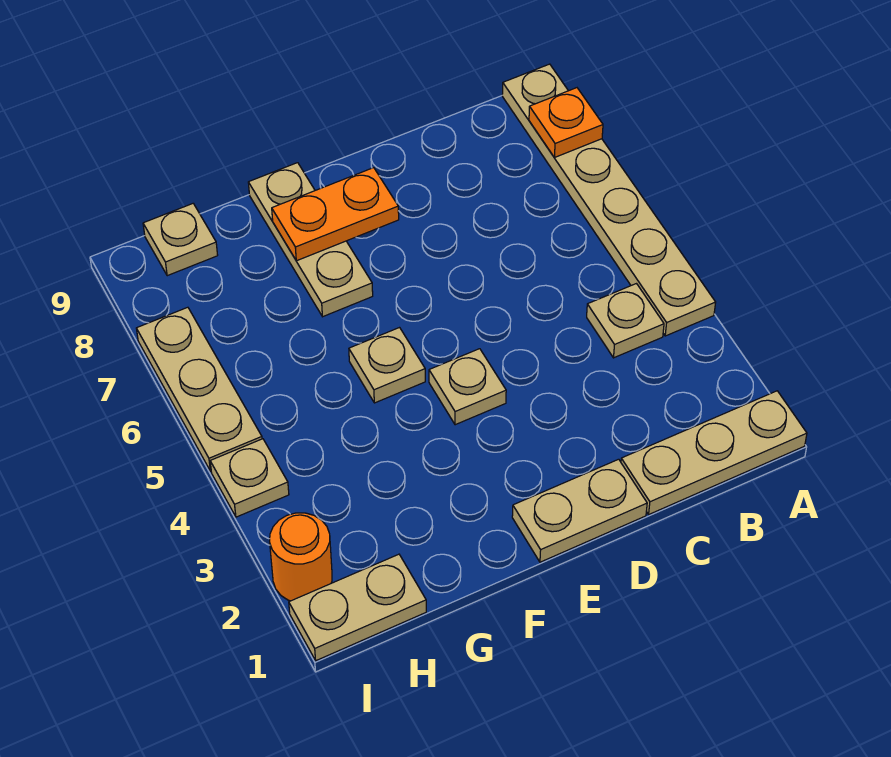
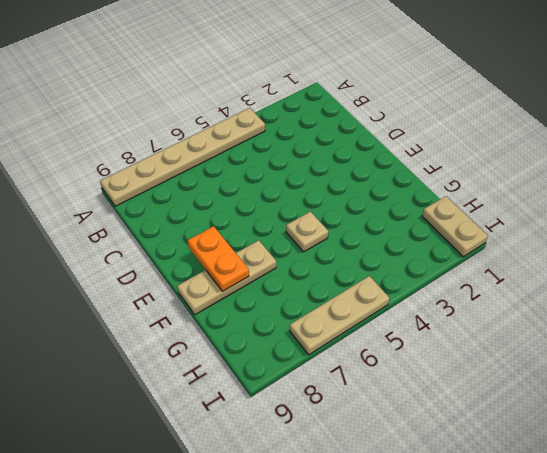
none -> tan 1x3 plate [621,391,807,514]
none -> tan 1x1 plate [587,284,664,358]
none -> tan 1x2 plate [512,459,647,562]

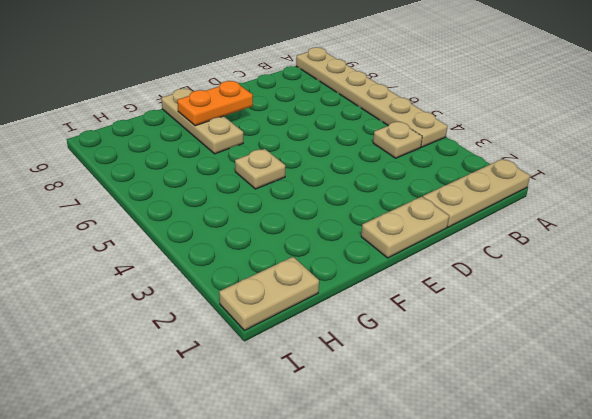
none -> tan 1x1 plate [429,349,506,425]
none -> tan 1x1 plate [143,204,218,276]
none -> orange 1x1 round brick [270,513,332,601]

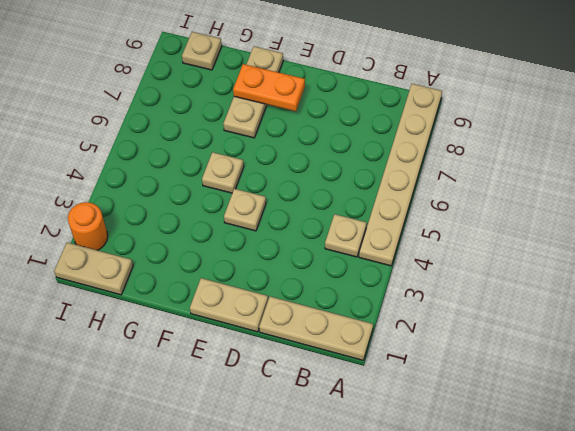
none -> tan 1x1 plate [210,439,289,517]
none -> tan 1x3 plate [136,307,262,471]
none -> orange 1x1 plate [529,88,603,158]

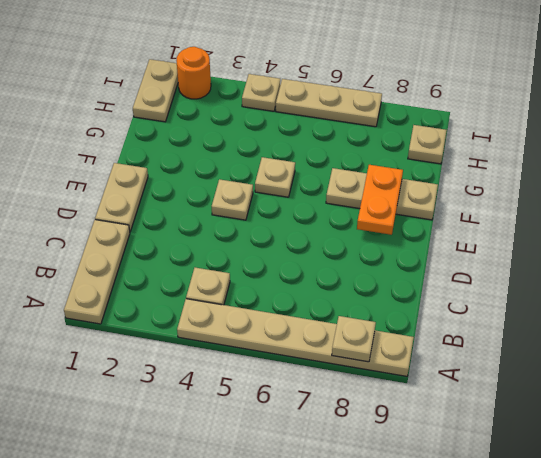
tan 1x1 plate [332,316,376,362] -> orange 1x1 plate [529,88,603,158]

